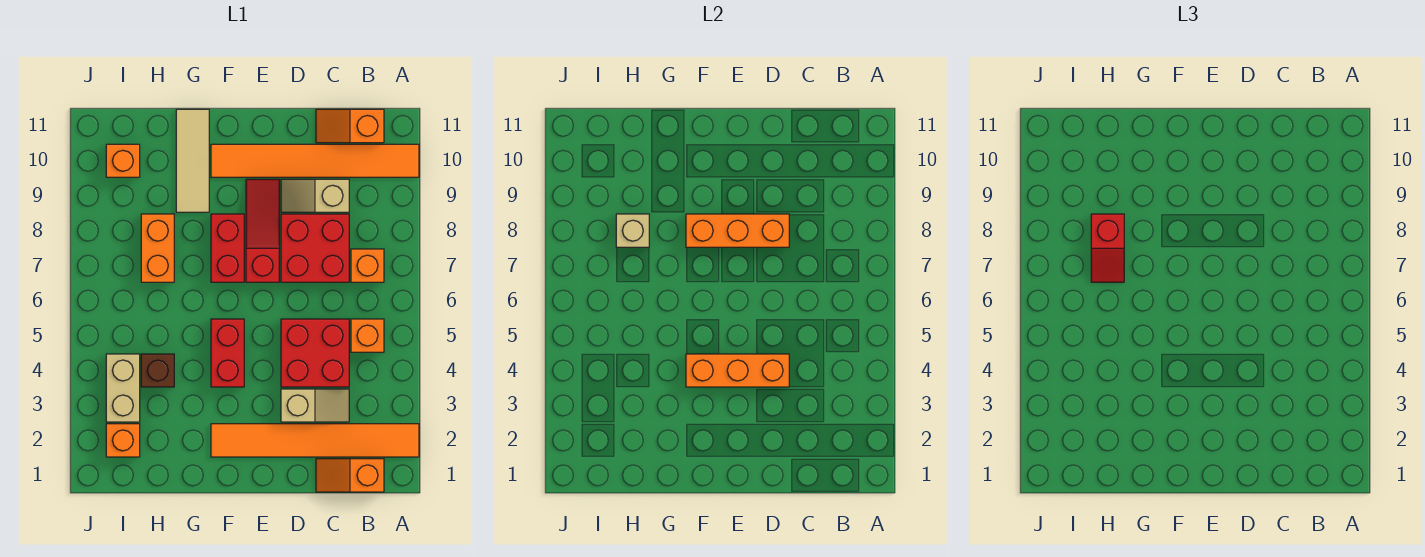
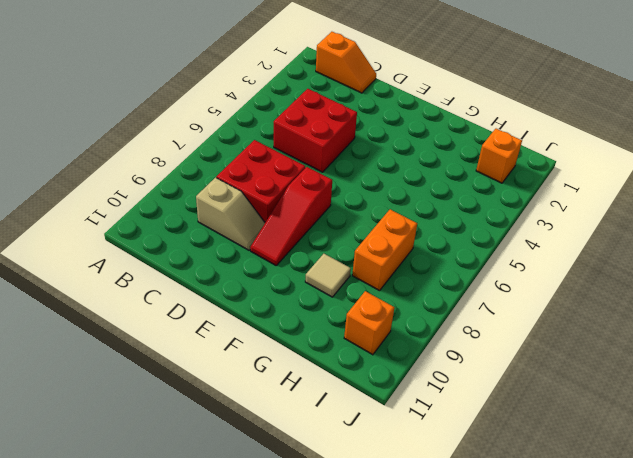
tan 1x1 tile [305,254,351,297] -> tan 1x3 tile [176,109,209,212]
none -> orange 1x6 tile [211,424,419,457]
none -> orange 1x6 tile [211,144,419,177]
none -> orange 1x1 brick [351,319,384,352]

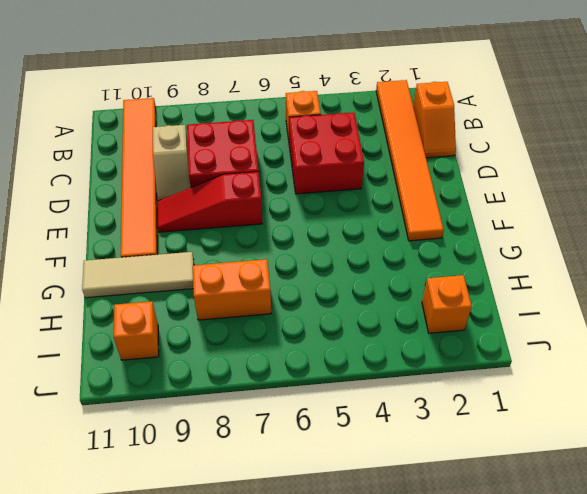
none -> orange 1x1 brick [351,249,384,282]
none -> orange 1x2 slope [316,109,384,143]
none -> tan 1x2 slope [281,389,349,422]

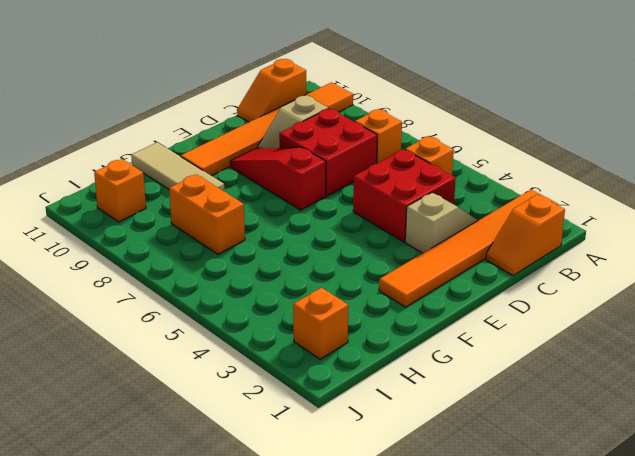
none -> red 1x2 brick [211,319,244,387]
none -> red 1x2 brick [211,214,244,282]
none -> brown 1x1 brick [141,354,174,387]

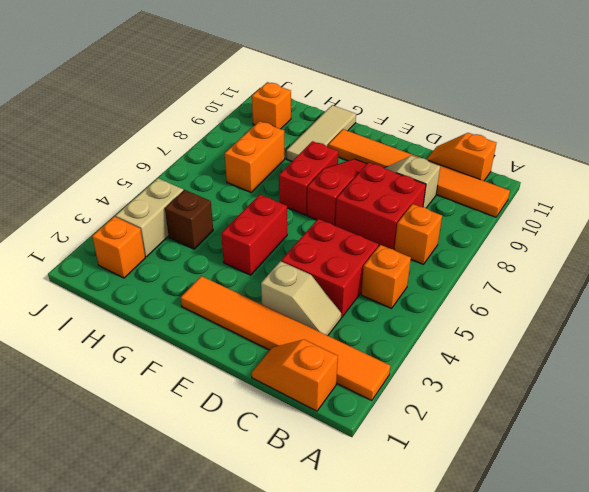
none -> orange 1x3 brick [686,354,789,387]
none -> orange 1x3 brick [686,214,789,247]
none -> tan 1x1 brick [616,214,649,247]

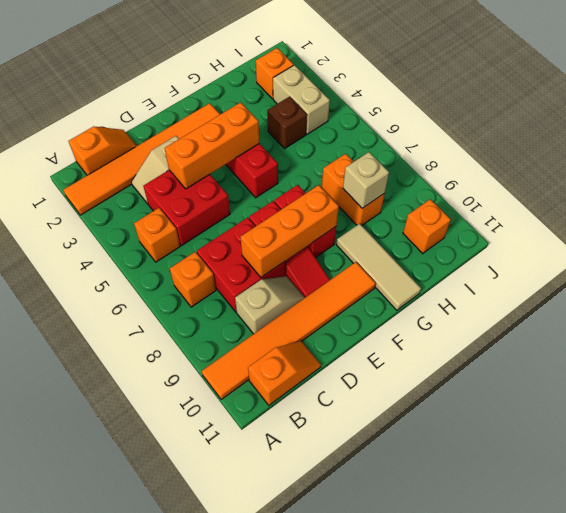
none -> red 1x2 slope [1091,214,1124,282]

